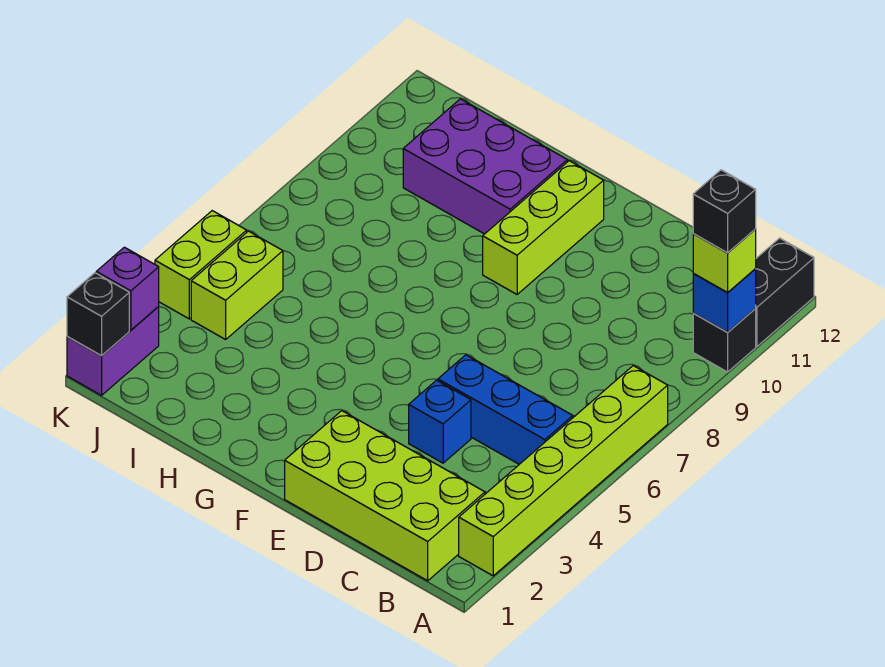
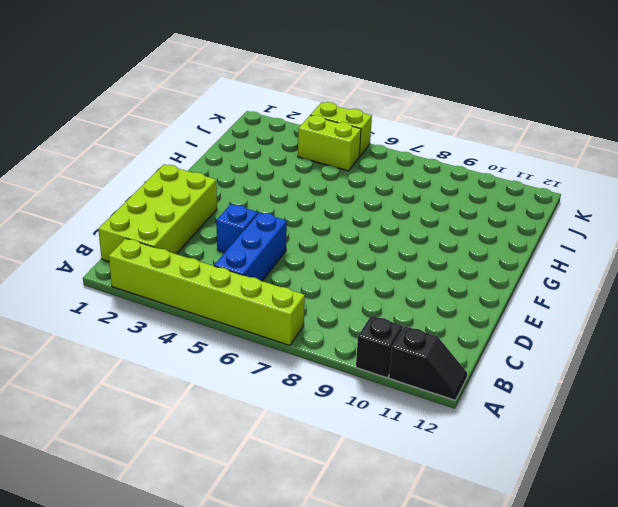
black 1x2 slope [389,326,467,400] -> black 1x2 brick [755,238,814,347]
none -> lime 1x3 brick [483,161,604,294]
none -> purple 2x3 brick [403,99,567,234]
none -> purple 1x2 brick [67,307,159,395]

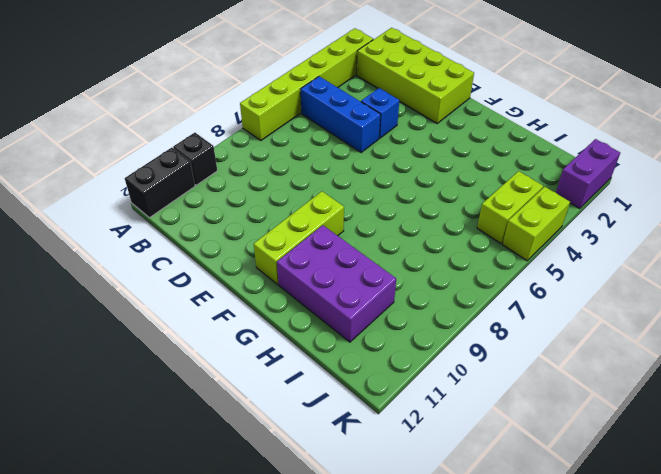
none -> blue 1x1 brick [693,269,756,332]
none -> black 1x1 brick [67,273,129,356]
none -> purple 1x1 brick [96,247,159,330]

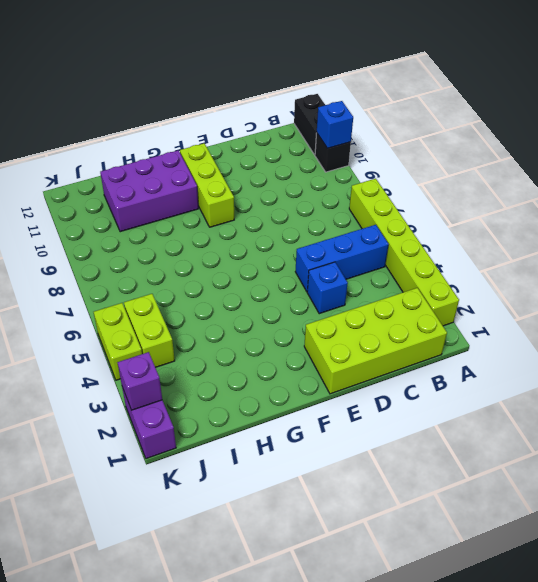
none -> black 1x1 brick [67,273,129,356]
none -> lime 1x1 brick [693,229,756,292]
none -> black 1x1 brick [693,170,756,253]

